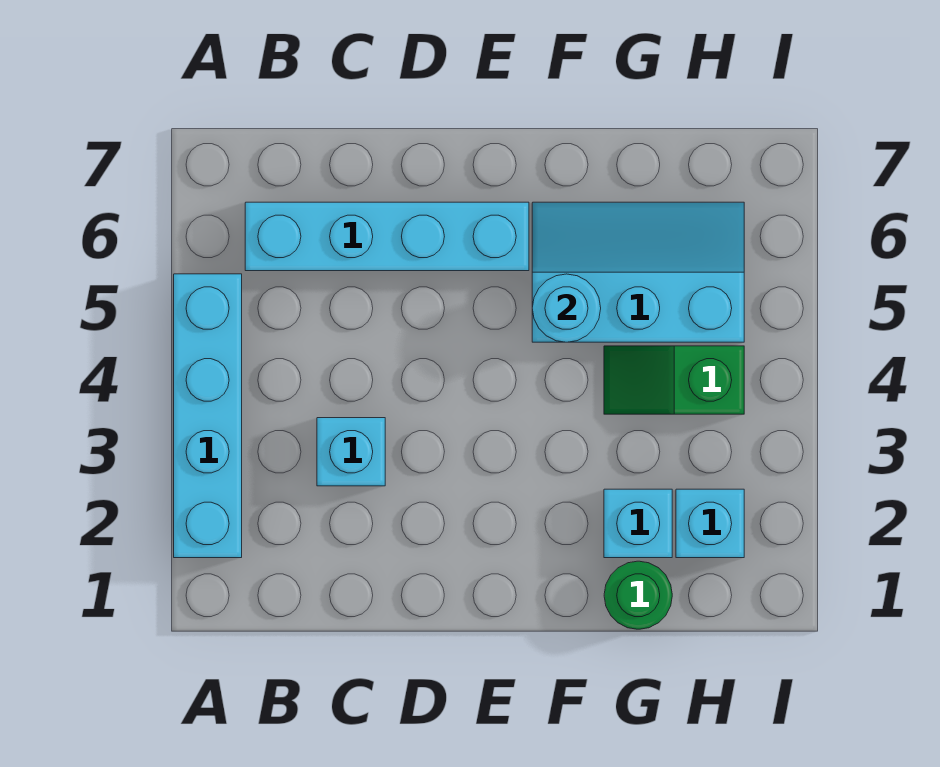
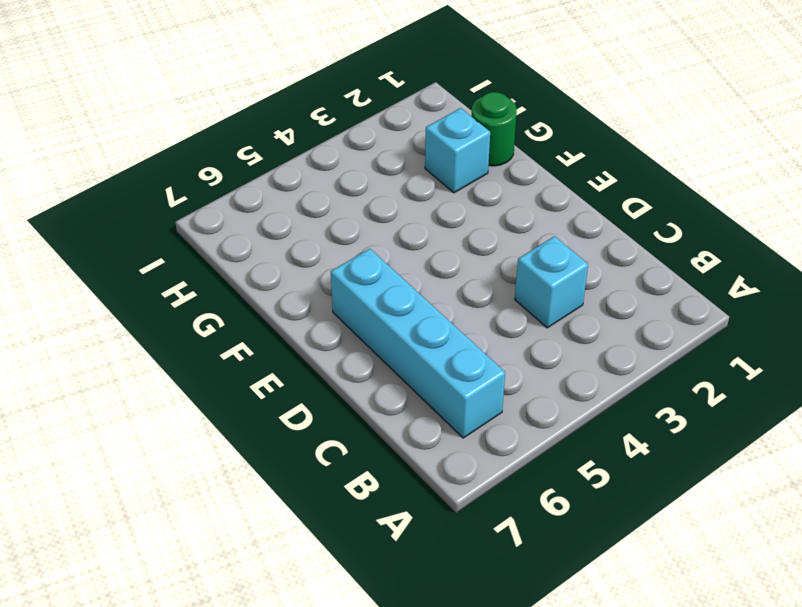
none -> cyan 1x4 brick [174,274,242,558]
none -> cyan 2x3 slope [532,202,744,342]

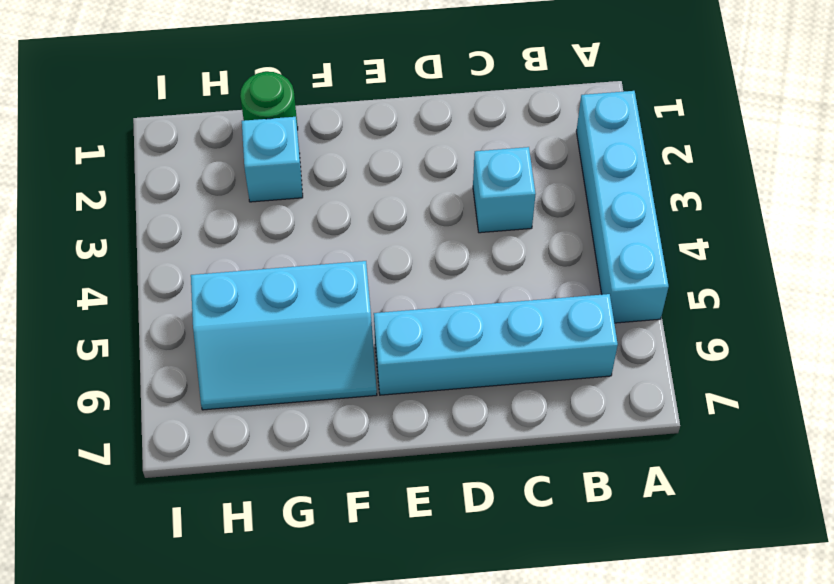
none -> green 1x2 slope [604,346,744,414]
none -> cyan 1x1 brick [676,489,744,558]

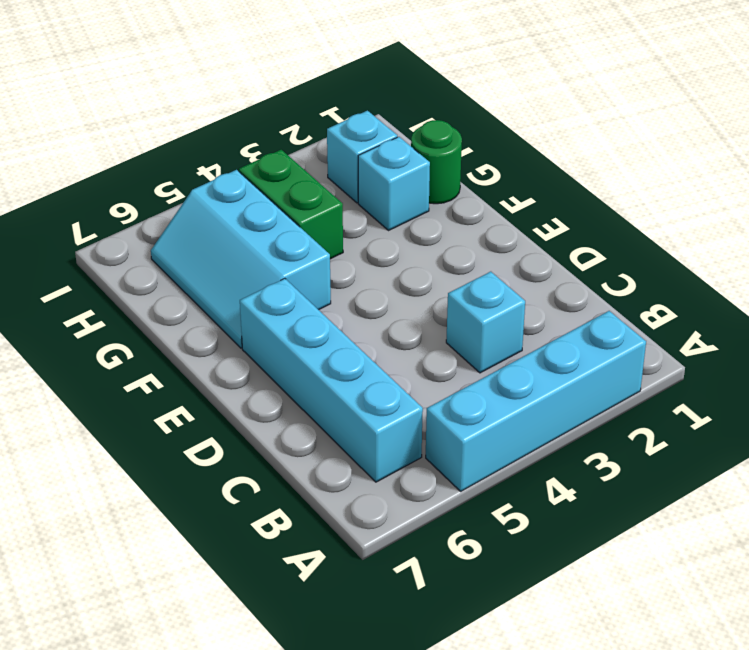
green 1x2 brick [239,150,343,259] -> green 1x2 slope [604,346,744,414]
none -> cyan 1x1 round brick [532,274,601,342]

